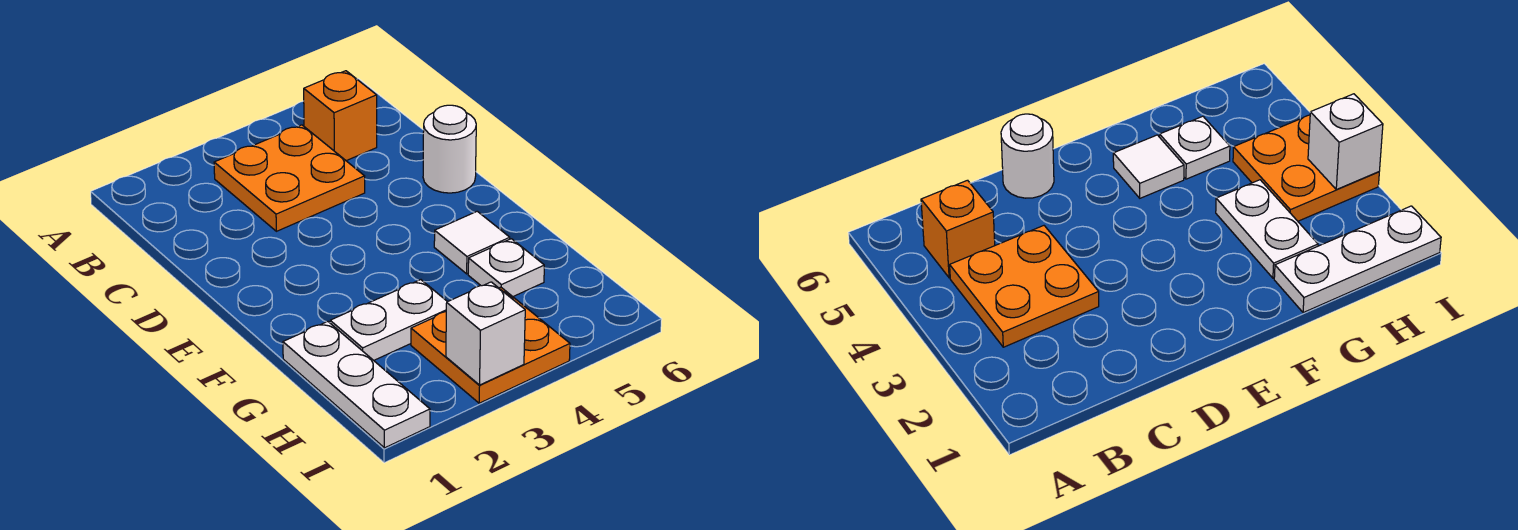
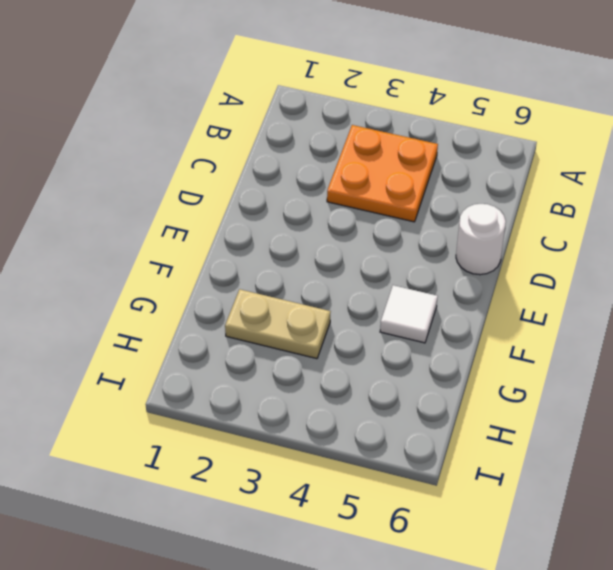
tan 1x2 plate [225,289,331,359] -> white 1x2 plate [330,280,447,360]
none -> orange 1x1 brick [304,71,377,161]
none -> white 1x3 plate [283,322,430,448]

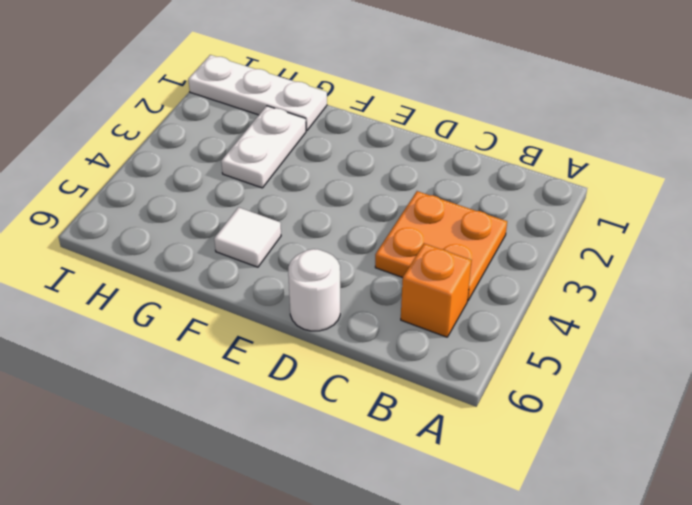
none -> white 1x1 plate [468,239,544,296]
none -> orange 2x2 plate [411,287,570,403]

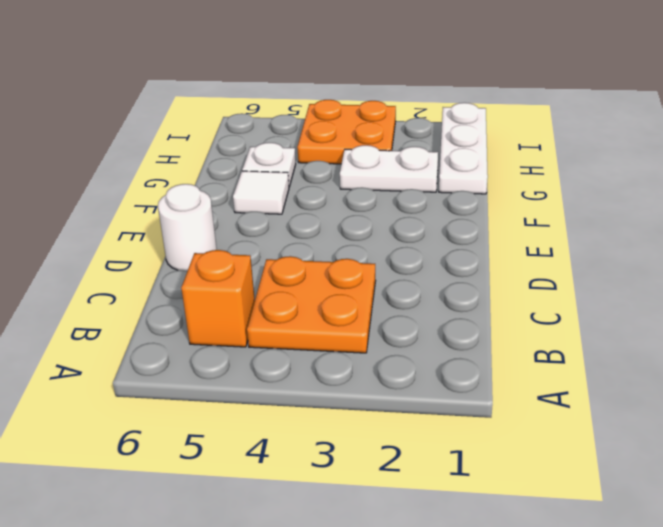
none -> white 1x1 brick [446,282,525,385]

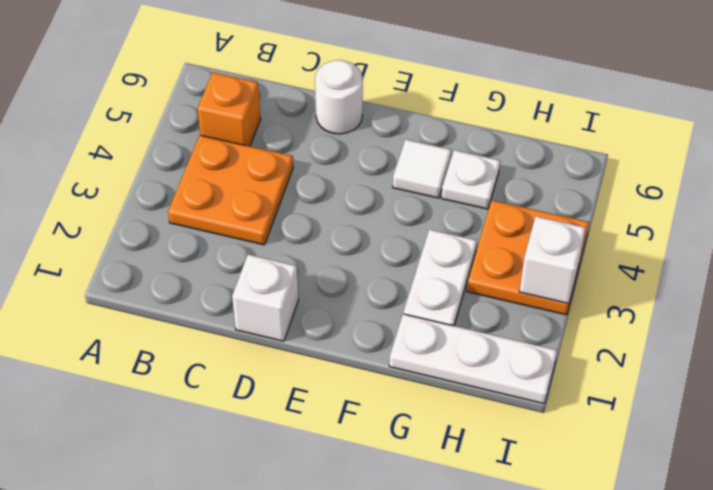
white 1x1 brick [232,255,298,341] -> none

